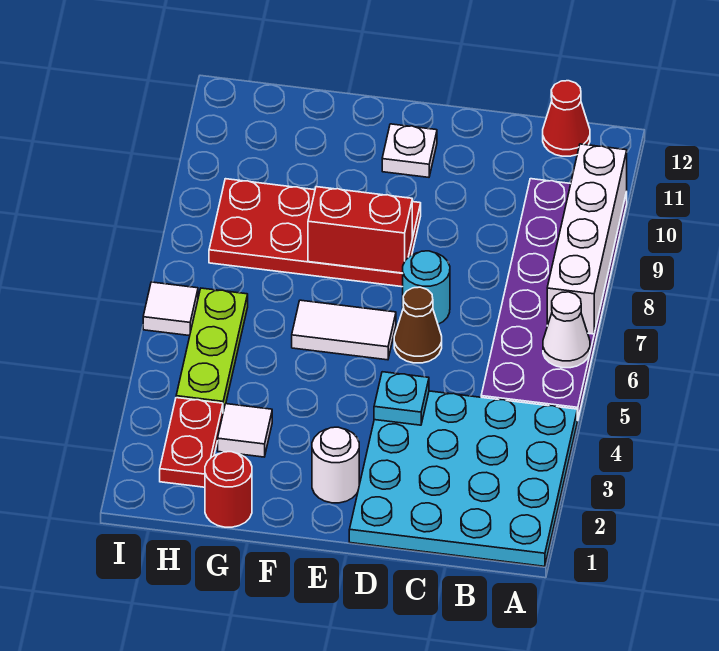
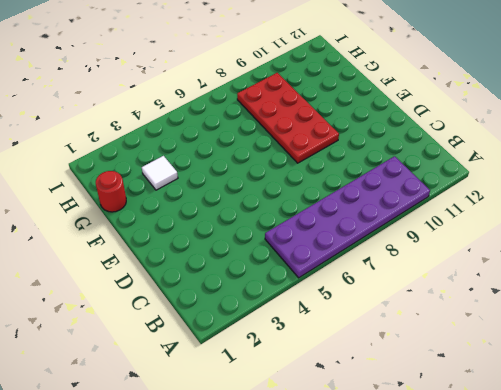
none -> cyan 4x4 plate [349,391,577,566]
none -> red 1x1 cone [543,81,590,156]
none -> brown 1x1 cone [394,287,442,363]

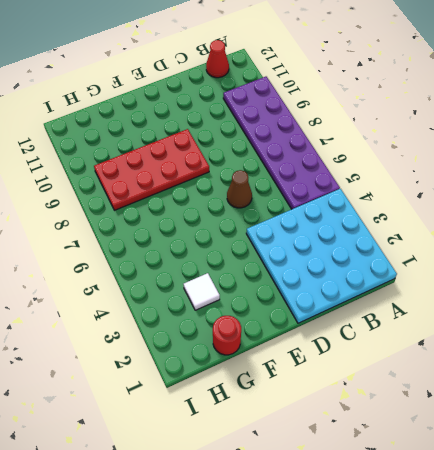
none -> cyan 1x1 round brick [403,251,450,324]
none -> white 1x1 round brick [312,427,359,503]
none -> white 1x2 tile [292,300,396,360]

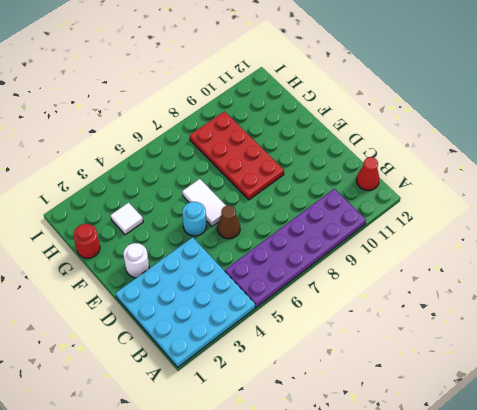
cyan 1x1 round brick [182,202,206,236] -> cyan 1x1 round brick moved to [403,251,450,324]
none -> white 1x1 plate [382,124,437,177]
none -> red 1x2 plate [160,398,223,487]
none -> lime 1x3 plate [176,288,248,411]

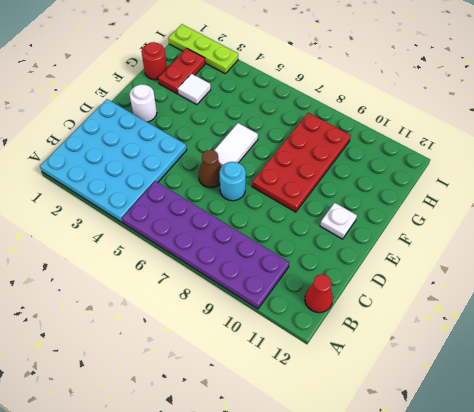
red 1x2 plate [158,48,205,94] -> red 1x2 plate turned to [160,398,223,487]
lime 1x3 plate [168,24,238,73] -> lime 1x3 plate moved to [176,288,248,411]
none -> white 1x1 tile [143,282,198,336]
none -> white 1x1 cone [543,292,590,368]
none -> white 1x4 brick [547,144,627,334]

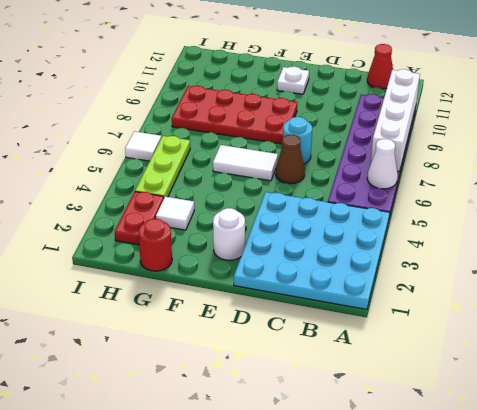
none -> cyan 1x1 plate [374,372,429,425]
none -> red 1x2 brick [308,187,412,273]

